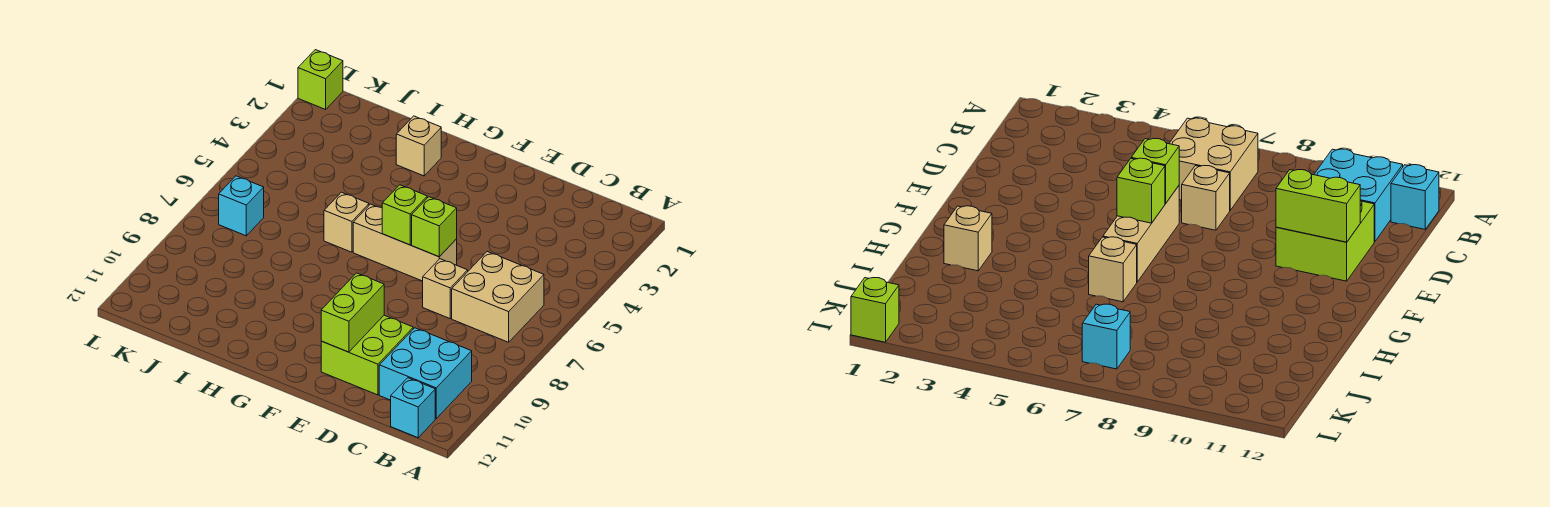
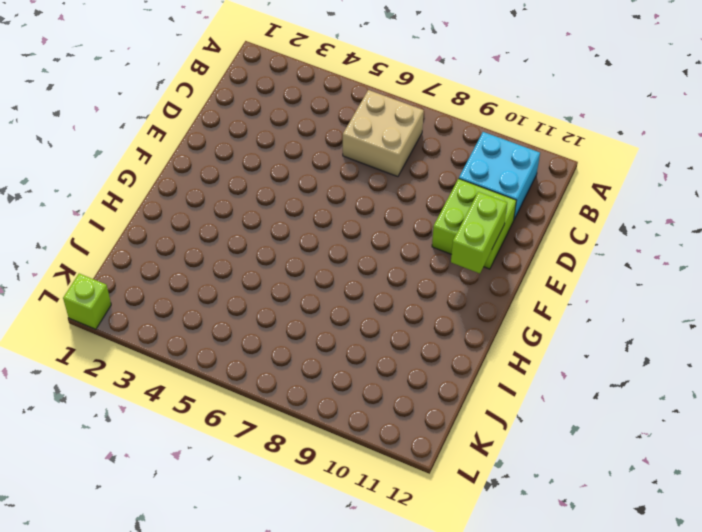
lime 1x2 brick [451,192,507,273] -> lime 1x2 brick turned to [321,273,384,352]
none -> cyan 1x1 brick [391,378,435,438]
none -> tan 1x1 brick [423,259,468,318]
none -> tan 1x3 brick [353,204,457,281]

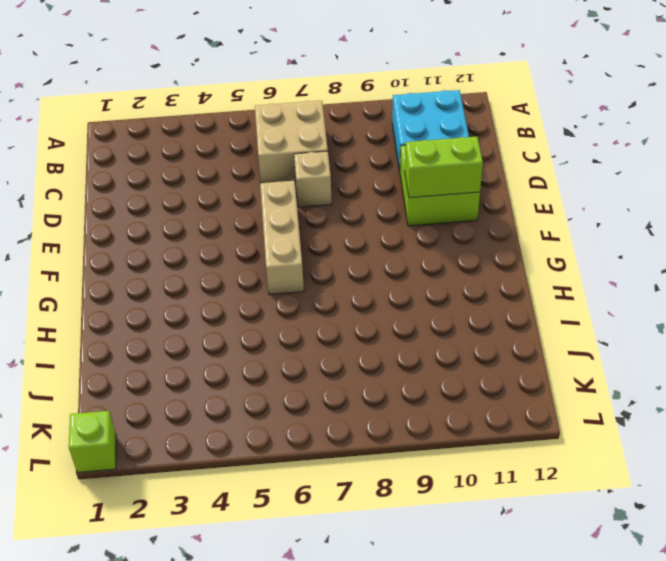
none -> cyan 1x1 brick [391,378,435,438]
none -> tan 1x1 brick [396,116,441,176]
none -> tan 1x1 brick [324,192,369,252]

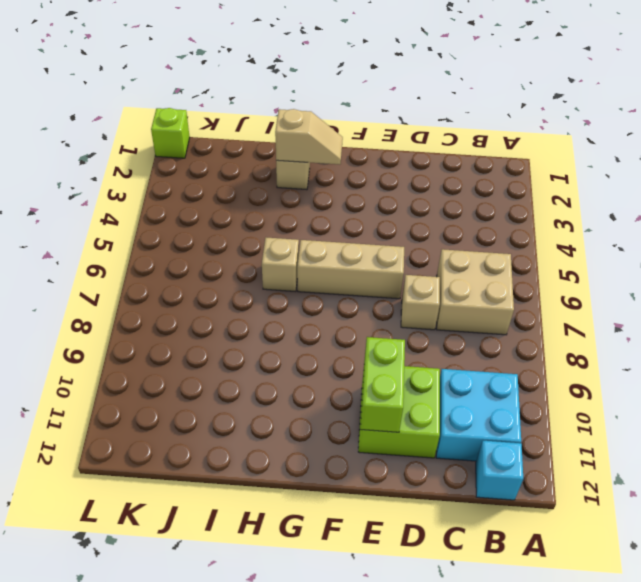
tan 1x2 slope [275,109,343,164] -> none
none -> cyan 1x1 brick [219,176,264,236]
none -> lime 1x1 brick [412,197,457,257]
none -> lime 1x1 brick [382,185,427,245]

